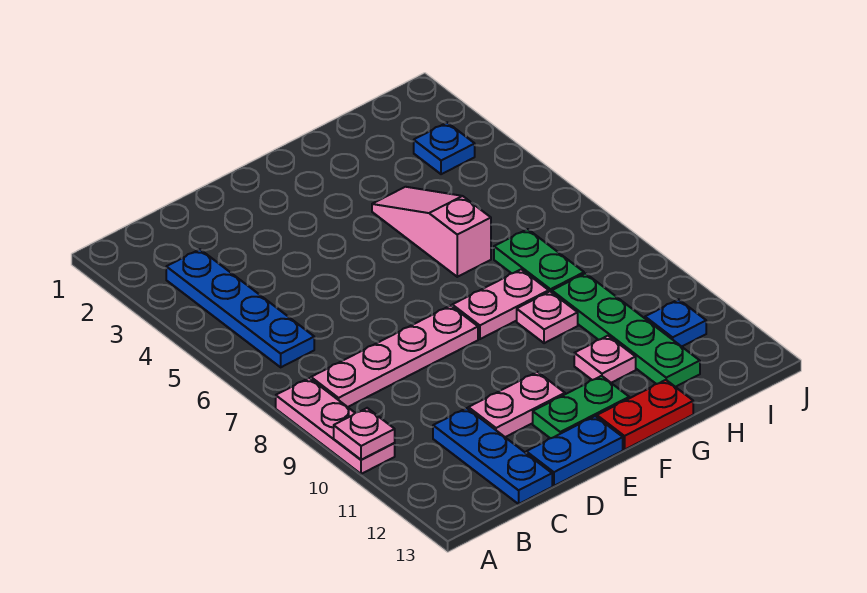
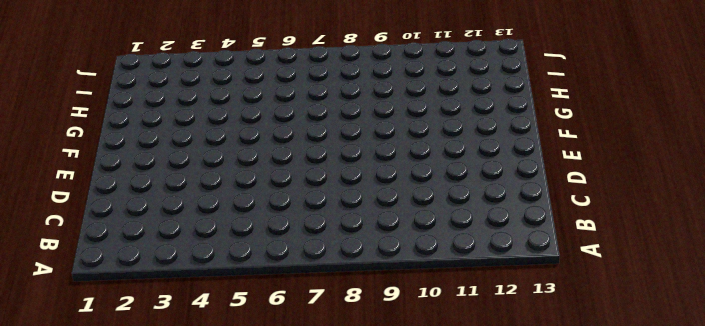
none -> pink 1x3 plate [276,378,395,474]
none -> blue 1x4 plate [166,249,314,367]
none -> pink 1x4 plate [311,306,478,407]

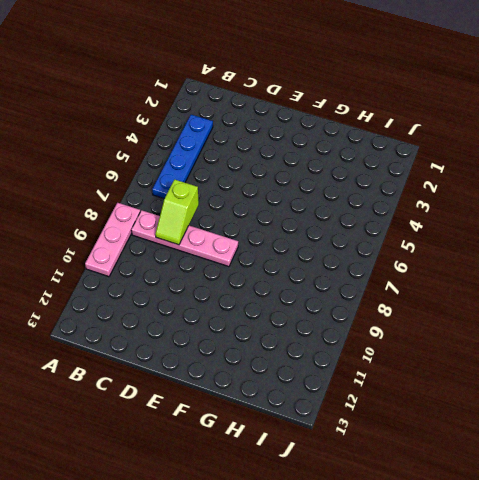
lime 1x2 slope [155,180,199,245] -> none
none -> blue 1x3 plate [433,408,552,504]
none -> pink 1x2 plate [468,372,565,437]
none -> blue 1x2 plate [526,416,623,486]

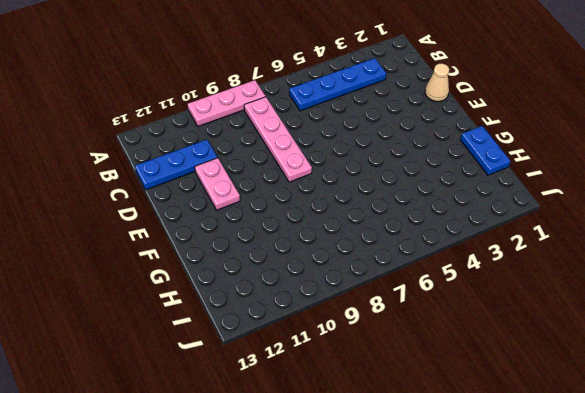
tan 1x1 cone [425,63,449,102] -> none
blue 1x2 plate [460,126,510,175] -> blue 1x2 plate moved to [526,416,623,486]
none -> green 1x2 plate [533,376,629,438]
none -> pink 1x2 plate [452,269,549,339]
none -> red 1x2 plate [597,380,693,450]

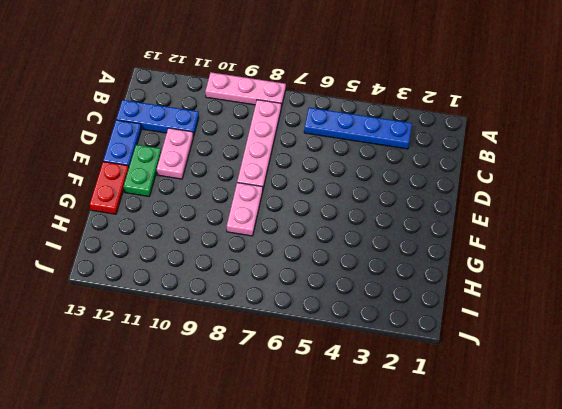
none -> pink 1x3 slope [372,187,491,277]
none -> pink 1x1 plate [517,291,578,343]
none -> pink 1x1 plate [574,336,636,383]

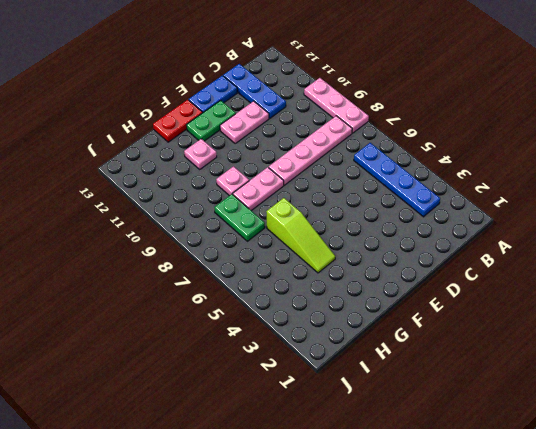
lime 1x3 slope [266,198,335,273] -> pink 1x3 slope [372,187,491,277]
none -> green 1x4 plate [552,273,700,387]
none -> blue 1x1 plate [414,123,475,174]
none -> blue 1x1 plate [645,299,706,347]

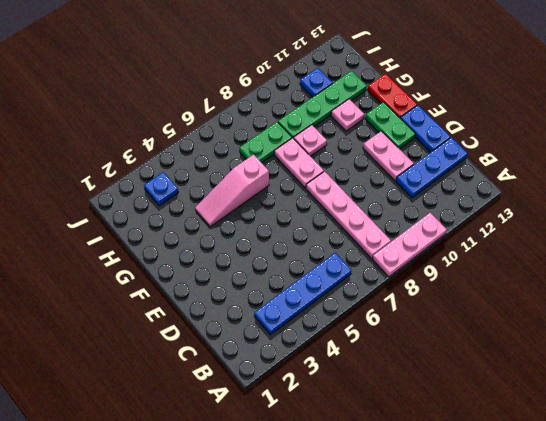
none -> pink 1x1 plate [334,408,395,460]

